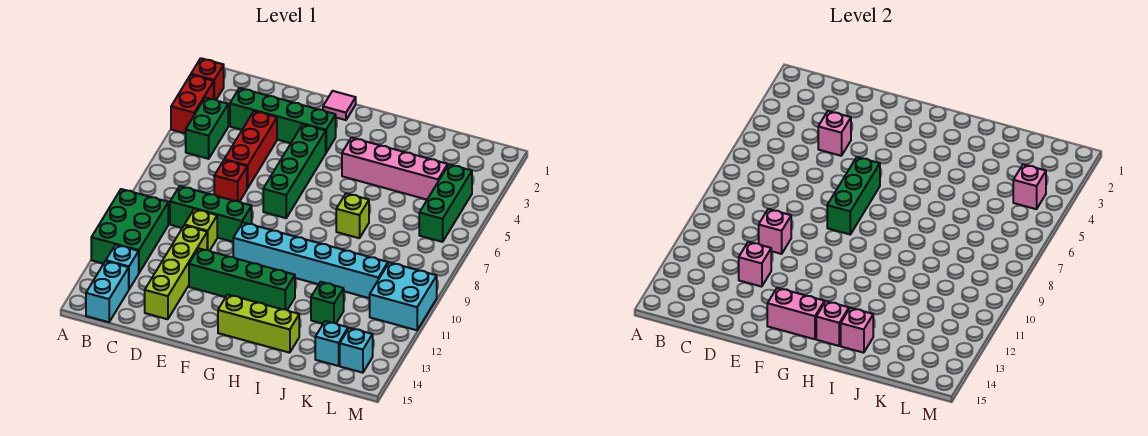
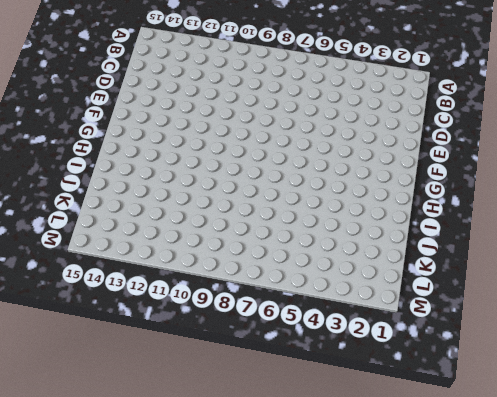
none -> red 1x1 brick [191,58,224,100]
none -> red 1x2 brick [171,75,214,134]
none -> green 2x3 brick [91,189,168,273]
none -> green 1x2 brick [186,98,228,159]

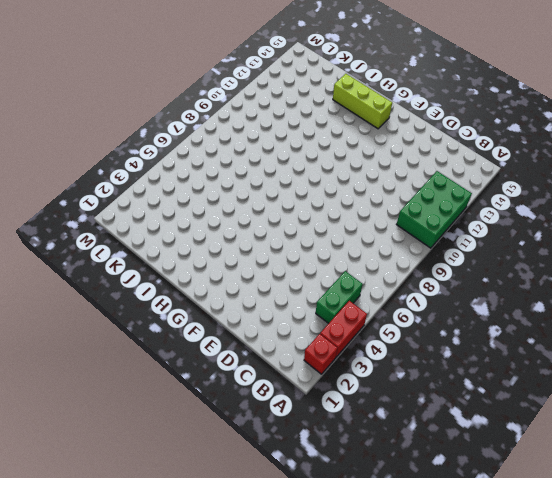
none -> cyan 1x1 brick [106,245,139,289]
none -> cyan 1x2 brick [86,261,129,322]
none -> green 1x4 brick [230,88,336,152]
none -> green 1x3 brick [170,186,252,242]

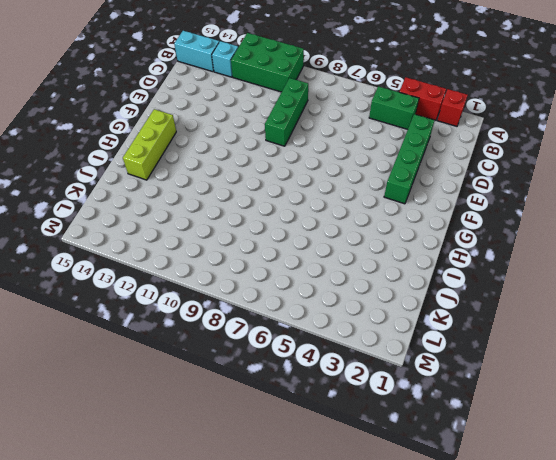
none -> red 1x3 brick [224,111,277,189]
none -> red 1x1 brick [214,160,247,202]
none -> lime 1x1 brick [185,209,217,251]
none -> lime 1x4 brick [145,225,207,319]

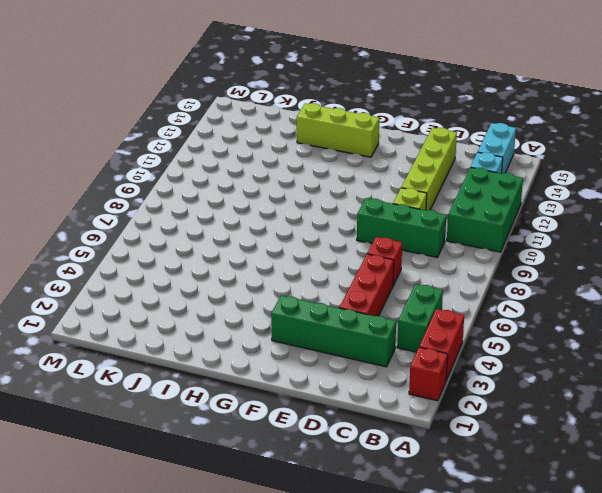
none -> green 1x4 brick [189,248,295,310]
none -> pink 1x1 tile [323,91,356,120]
none -> green 1x4 brick [263,124,326,218]
none -> cyan 1x6 brick [233,222,388,298]

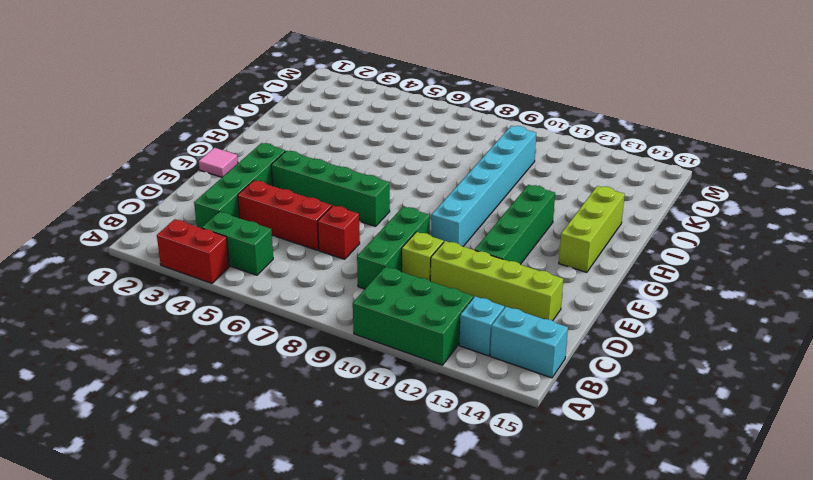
none -> red 1x1 brick [191,58,224,100]
none -> pink 1x4 brick [342,138,448,199]
none -> lime 1x1 brick [336,193,369,238]
none -> green 1x1 brick [311,282,344,324]

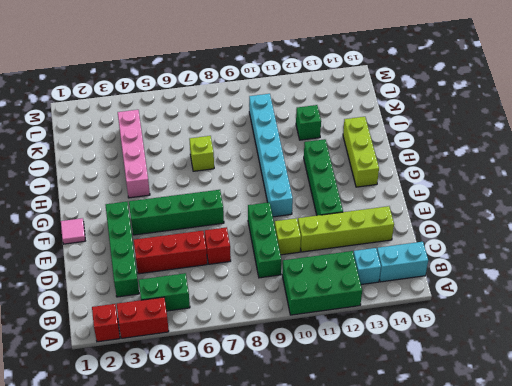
none -> cyan 1x1 brick [315,321,348,366]
none -> green 1x3 brick [419,164,472,242]
none -> cyan 2x2 brick [370,262,437,330]
none -> cyan 1x1 brick [340,328,373,373]

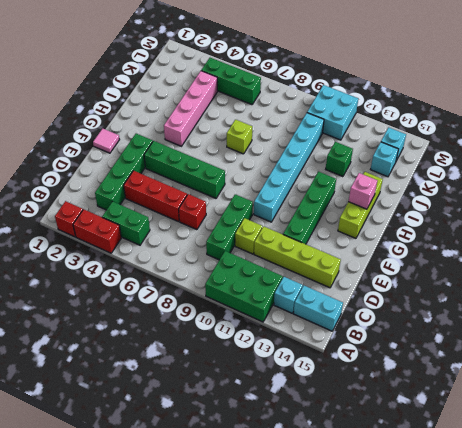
none -> pink 1x1 brick [818,111,851,156]
none -> pink 1x1 brick [759,209,791,254]
none -> pink 1x1 brick [739,242,771,287]
none -> green 1x3 brick [827,157,880,234]

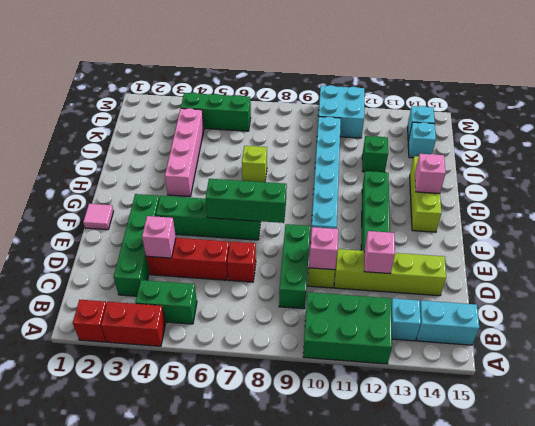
none -> pink 1x2 brick [767,288,825,339]
none -> pink 1x1 brick [841,308,873,353]
none -> pink 1x1 brick [1013,164,1046,209]

